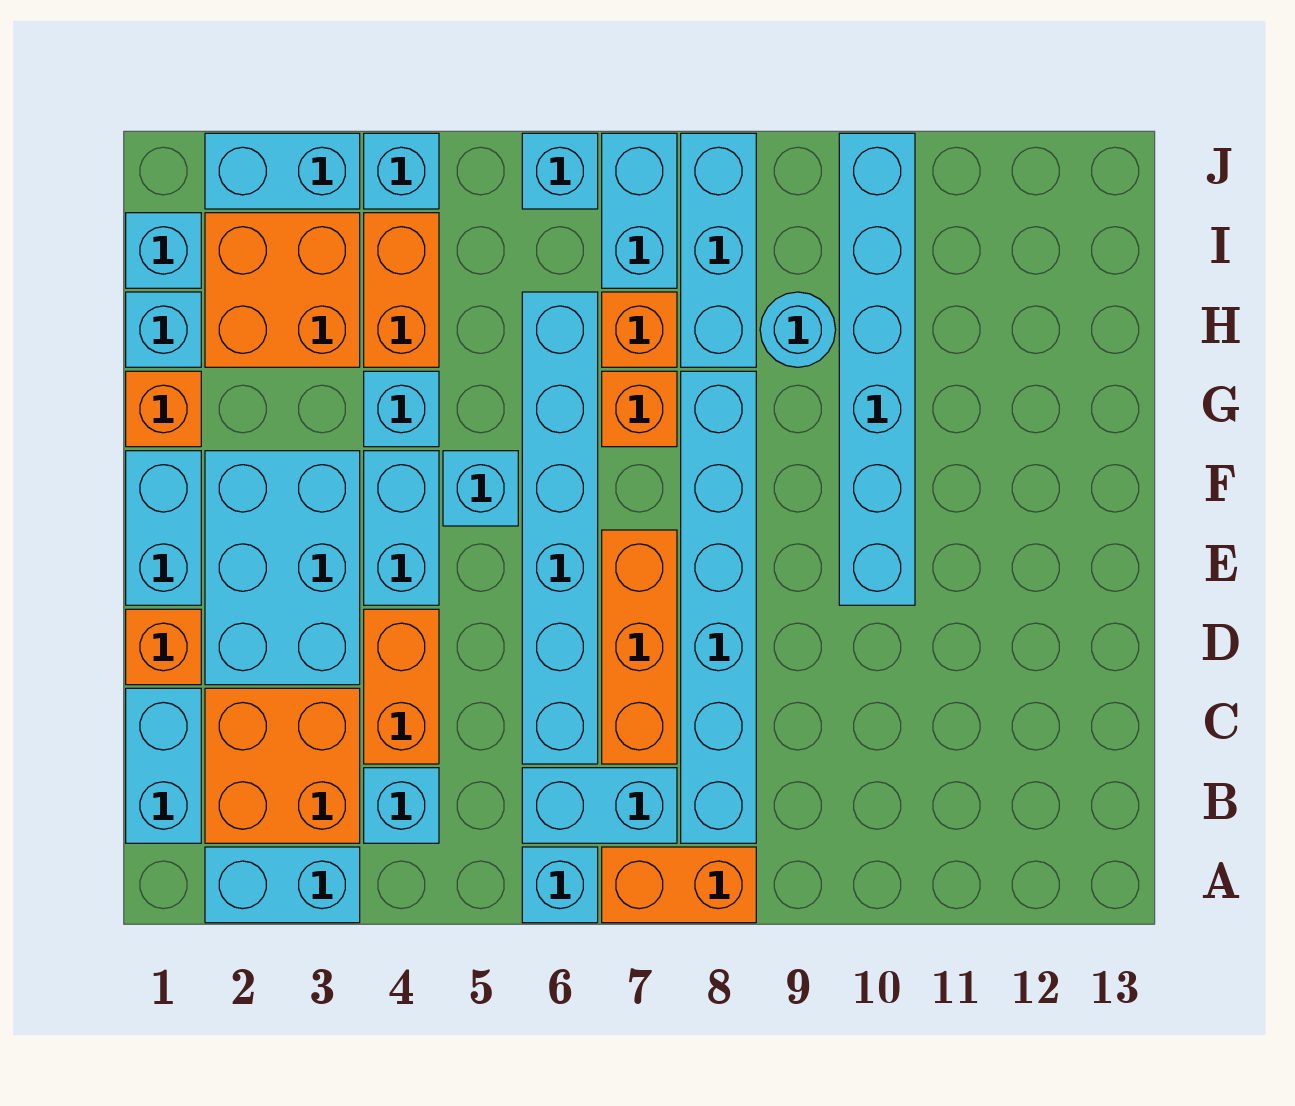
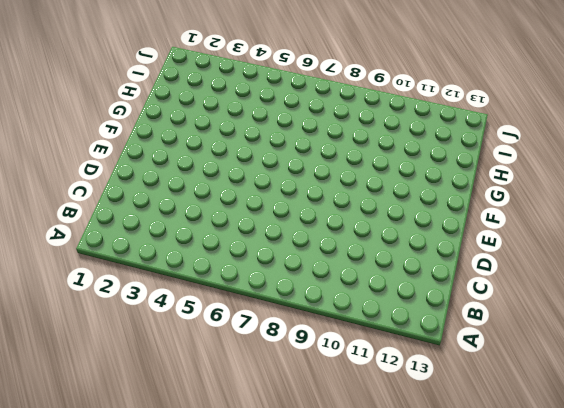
none -> cyan 1x2 brick [205,847,360,923]
none -> cyan 1x1 brick [522,847,598,923]
none -> orange 1x2 brick [602,847,756,923]
none -> cyan 1x2 brick [126,688,201,843]

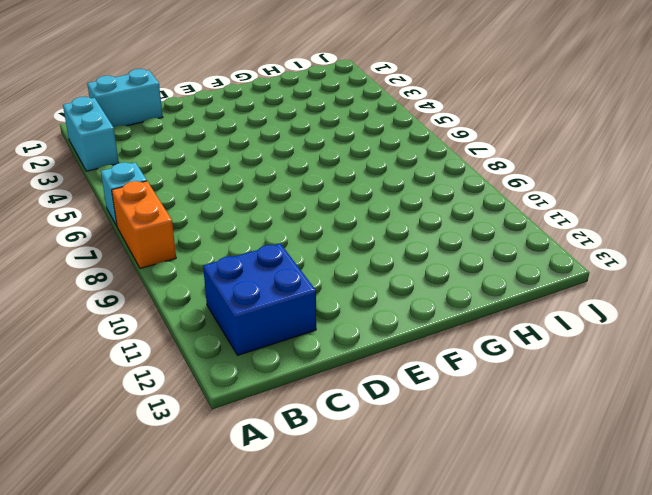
blue 2x2 brick [203,243,316,355] -> none
none -> orange 2x2 brick [205,688,360,843]
none -> cyan 1x1 brick [364,768,439,843]
none -> cyan 1x2 brick [522,768,677,843]
none -> cyan 1x6 brick [681,371,756,843]

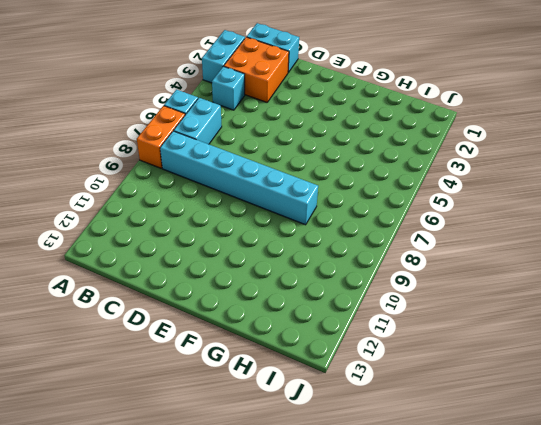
none -> orange 1x2 brick [364,609,439,764]
none -> cyan 1x6 brick [522,292,598,764]
none -> orange 1x3 brick [602,530,677,764]
none -> orange 1x1 brick [126,609,201,685]

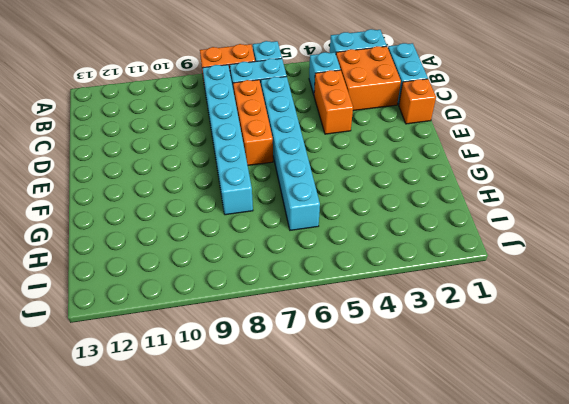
none -> cyan 2x3 brick [205,451,360,685]
none -> cyan 1x2 brick [126,451,201,605]
none -> cyan 1x2 brick [364,451,439,605]
none -> cyan 1x6 brick [839,133,915,605]

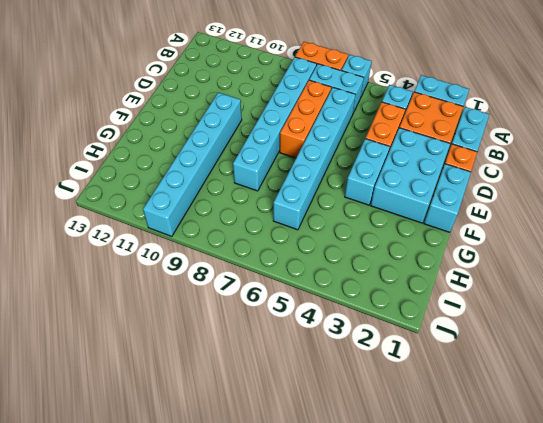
none -> cyan 1x1 brick [443,451,518,526]
none -> orange 1x1 brick [126,371,201,447]
none -> cyan 1x1 brick [364,371,439,447]
none -> orange 1x1 brick [602,371,677,447]

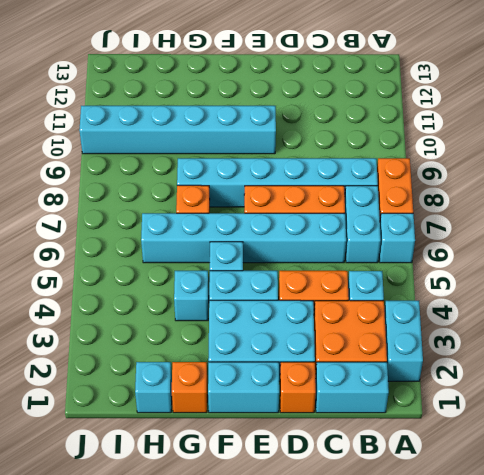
none -> orange 2x2 brick [205,213,360,367]
none -> orange 1x2 brick [364,213,439,367]
none -> orange 1x1 brick [602,292,677,367]
none -> cyan 1x3 brick [681,133,756,367]

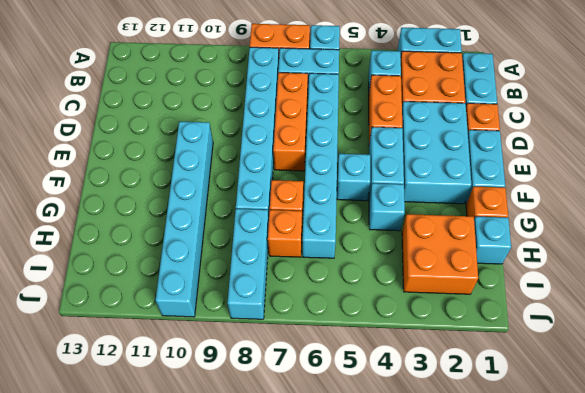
none -> orange 1x2 brick [364,213,439,367]
none -> cyan 1x1 round brick [760,292,836,367]
none -> cyan 1x1 brick [126,213,201,288]
none -> cyan 1x2 brick [602,133,677,288]

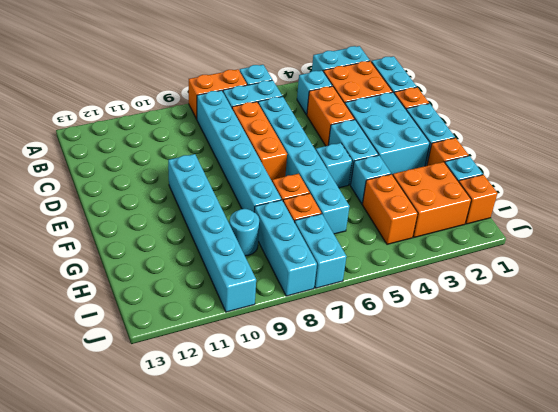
orange 1x1 brick [459,175,498,224] -> cyan 1x1 brick [126,213,201,288]
none -> cyan 1x2 brick [205,133,360,209]
none -> cyan 1x1 brick [364,133,439,209]
none -> cyan 1x1 brick [522,133,598,209]

